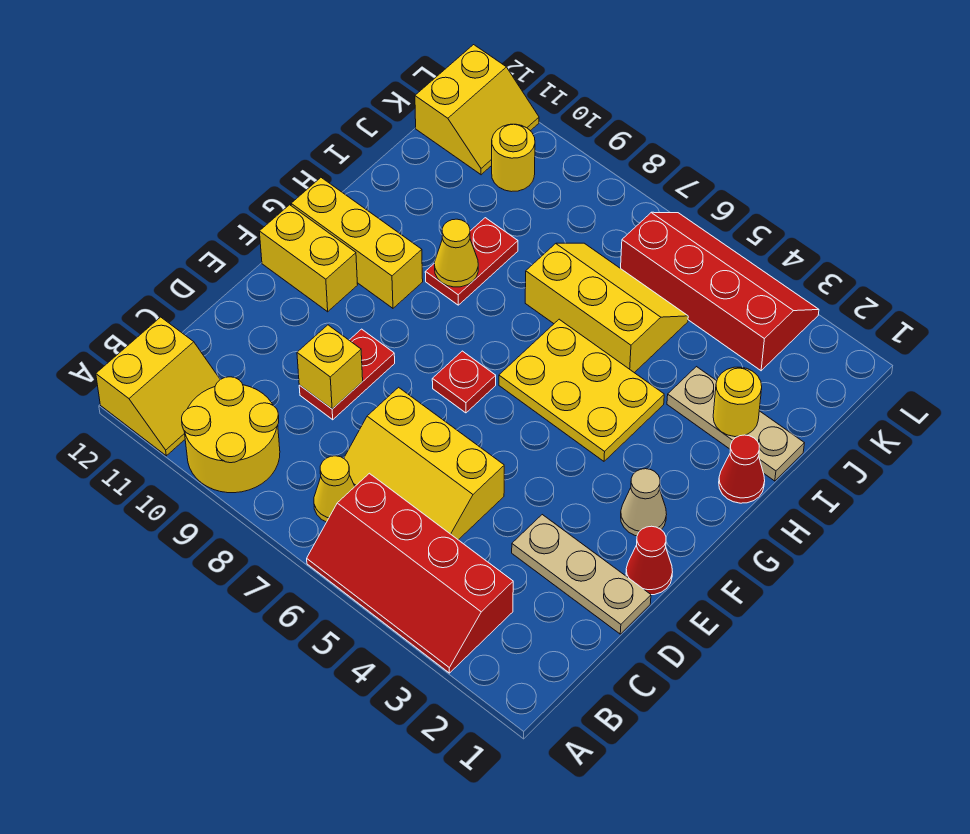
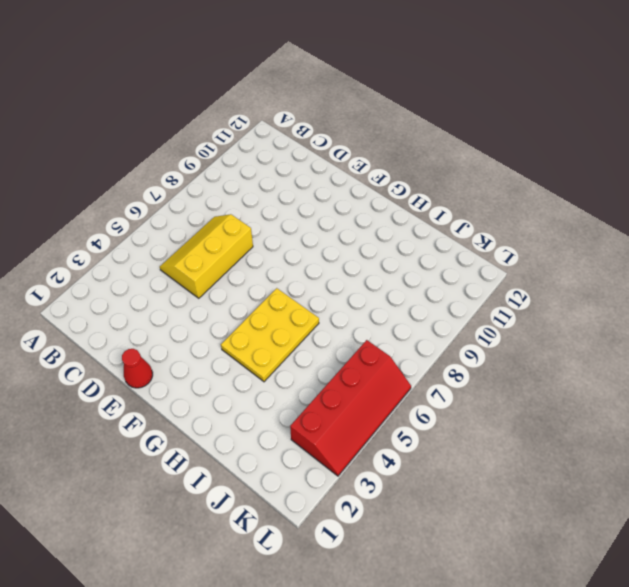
none -> red 2x4 slope [307,473,513,673]
none -> yellow 2x2 round brick [182,377,280,493]
none -> yellow 2x2 slope [96,317,220,456]

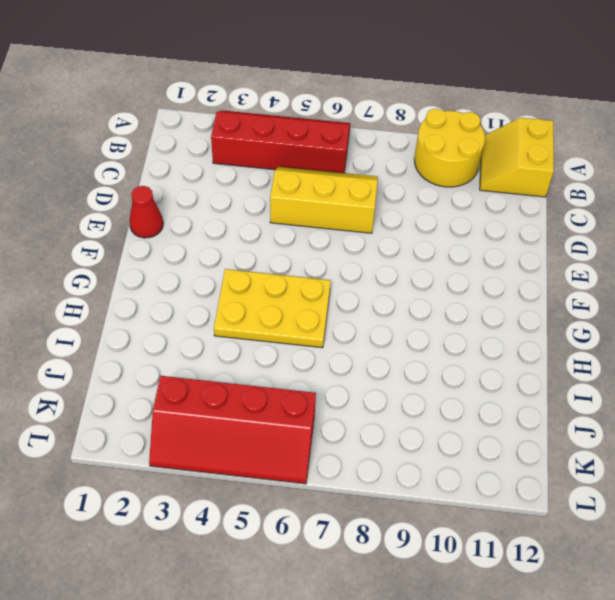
none -> yellow 1x1 cone [314,456,355,522]
none -> tan 1x3 plate [512,515,651,634]
none -> red 1x2 plate [299,329,395,420]

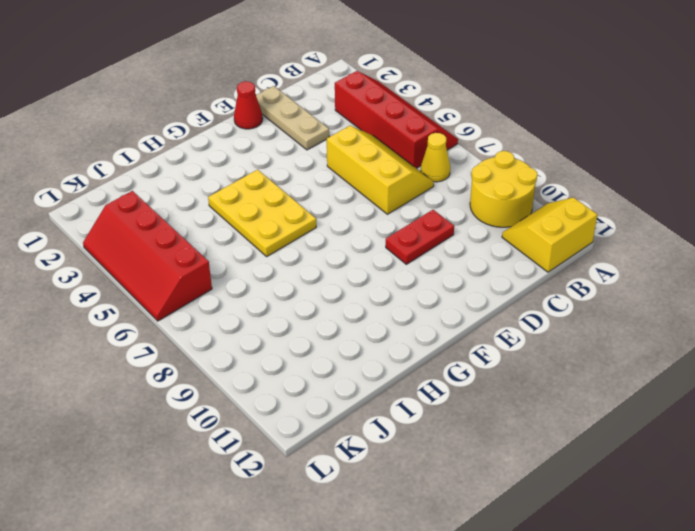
none -> tan 1x1 cone [621,469,667,536]
none -> red 1x1 plate [432,351,496,413]
none -> yellow 1x2 brick [259,205,357,312]

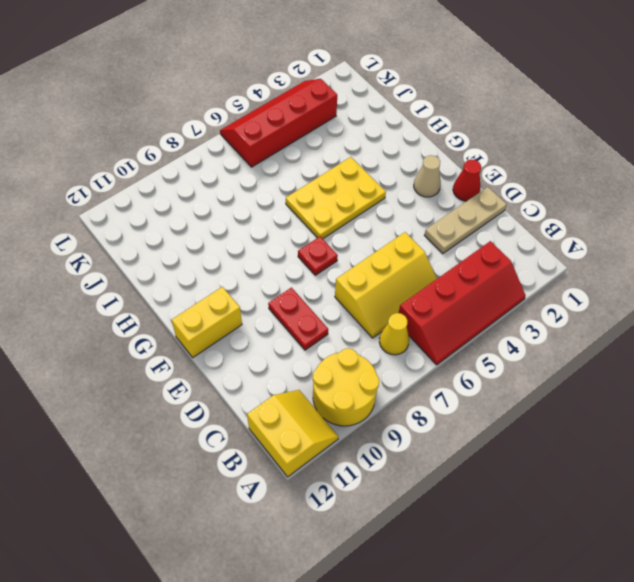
none -> yellow 1x3 brick [291,178,423,308]
none -> red 1x1 cone [719,435,765,503]
none -> red 1x2 plate [425,218,518,305]

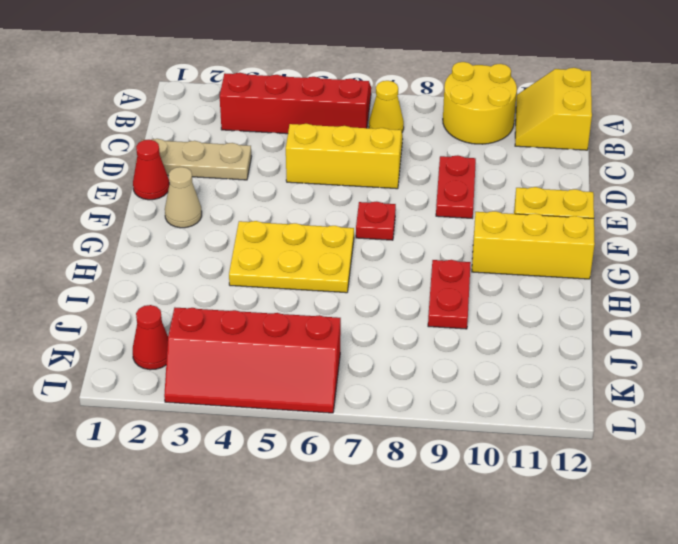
red 1x1 cone [133,305,168,370] -> red 1x1 cone moved to [719,435,765,503]
none -> tan 1x3 plate [667,367,804,481]
none -> yellow 2x3 slope [525,243,688,373]
none -> yellow 1x1 round brick [492,124,535,192]

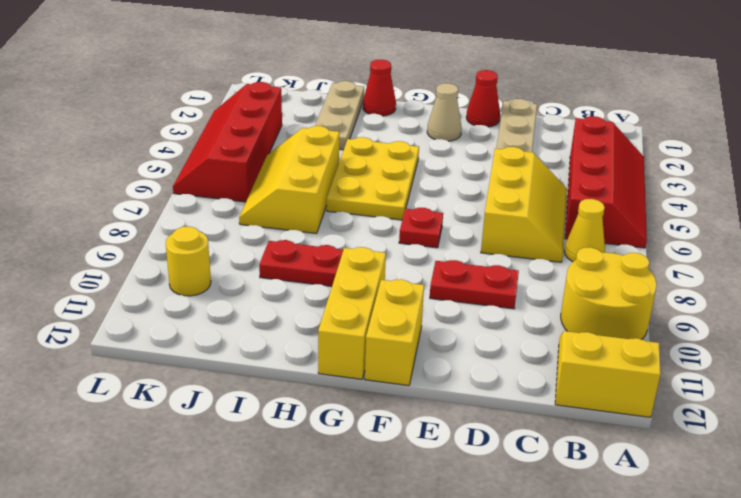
none -> yellow 2x2 slope [415,45,539,175]
none -> yellow 1x1 brick [297,325,363,409]
none -> yellow 1x1 cone [435,219,478,287]

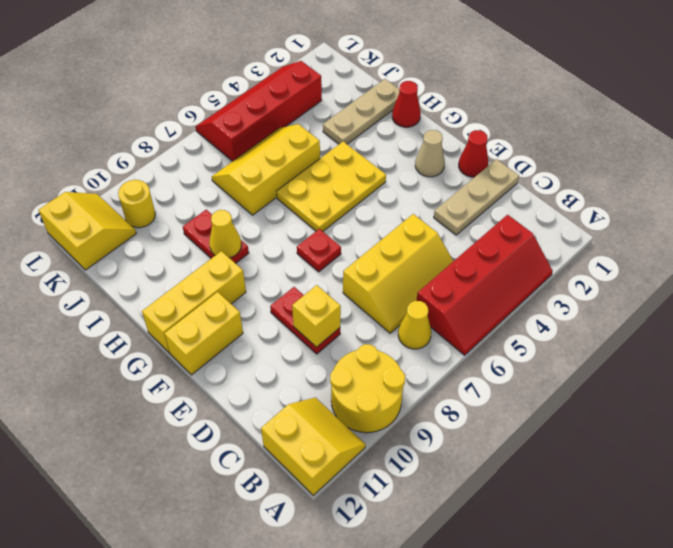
none -> yellow 1x1 round brick [713,367,762,437]

